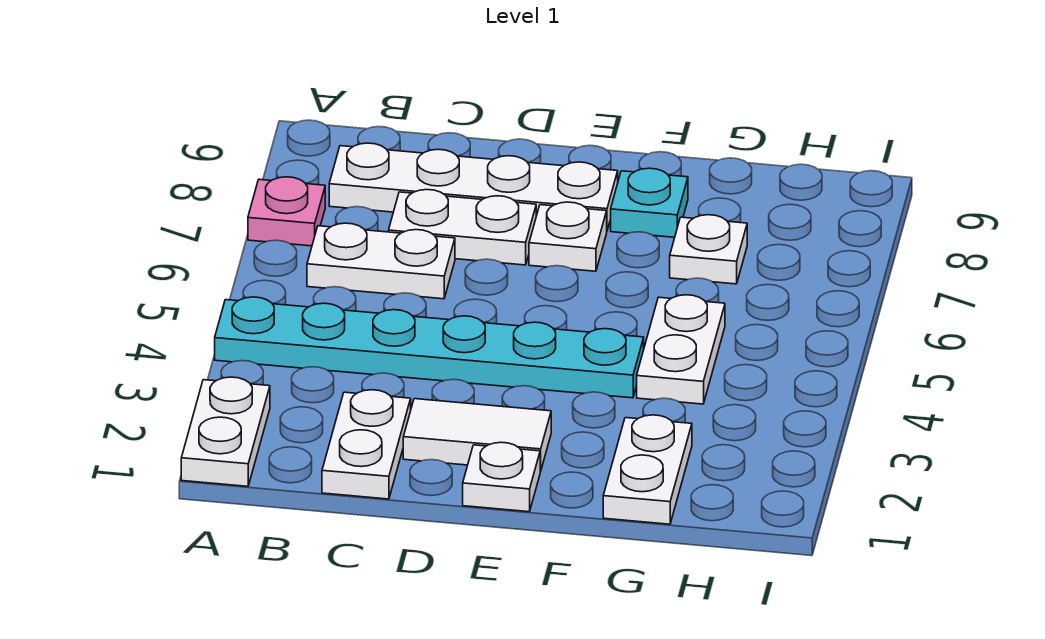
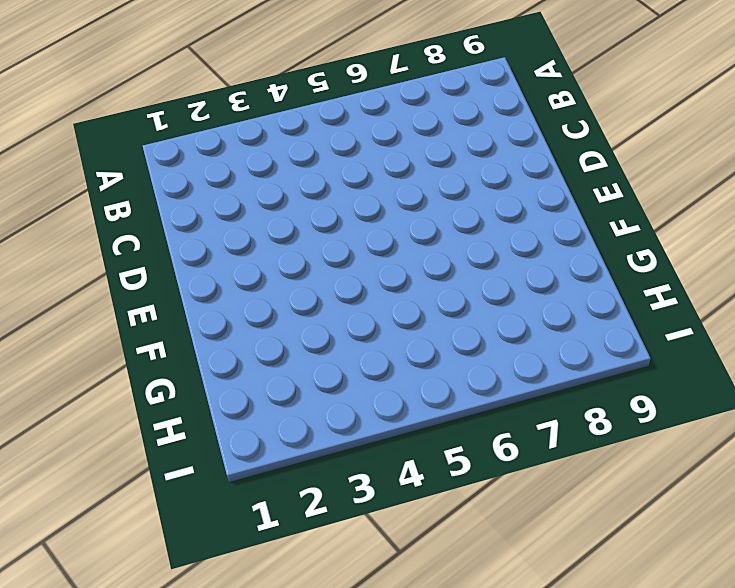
none -> white 1x2 plate [181,377,270,486]
none -> cyan 1x6 plate [215,297,644,398]
none -> pink 1x1 plate [248,177,325,246]

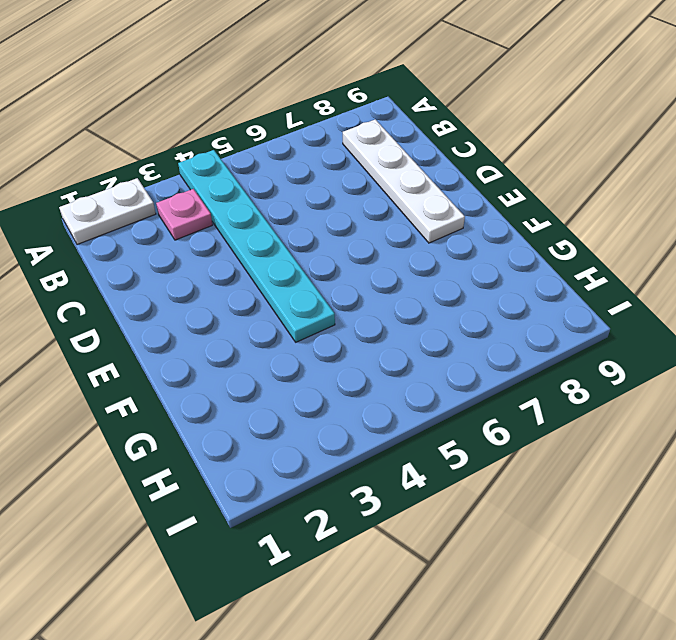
pink 1x1 plate [156,189,212,240] -> pink 1x1 plate moved to [248,177,325,246]
none -> white 1x2 plate [307,223,455,299]
none -> white 1x2 plate [322,390,411,499]
none -> white 1x2 plate [389,190,536,265]

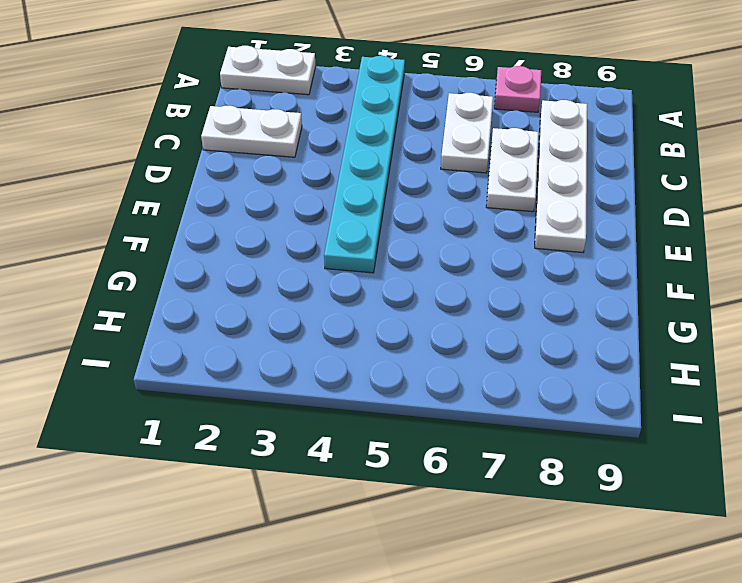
none -> white 1x2 tile [403,399,551,471]
none -> white 1x1 plate [463,442,540,512]
none -> white 1x1 plate [529,202,607,271]

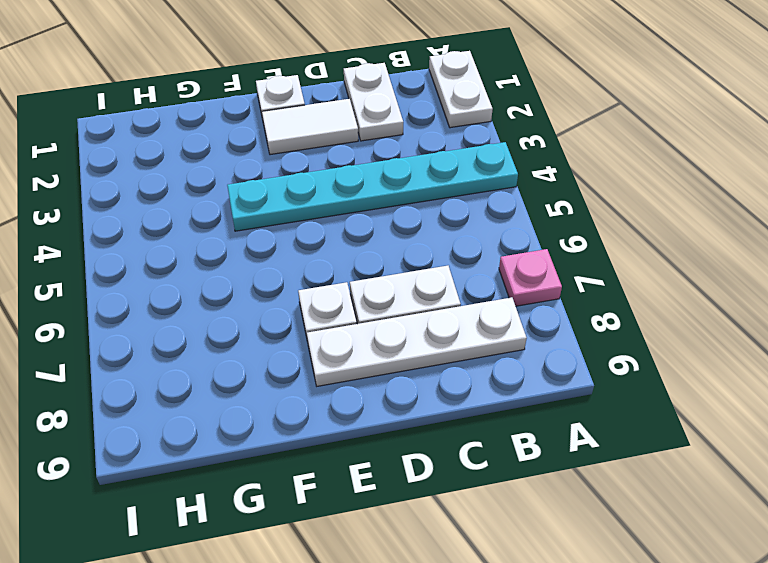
none -> white 1x2 plate [307,223,455,299]
none -> cyan 1x1 plate [611,168,688,237]
none -> white 1x2 plate [603,415,692,524]

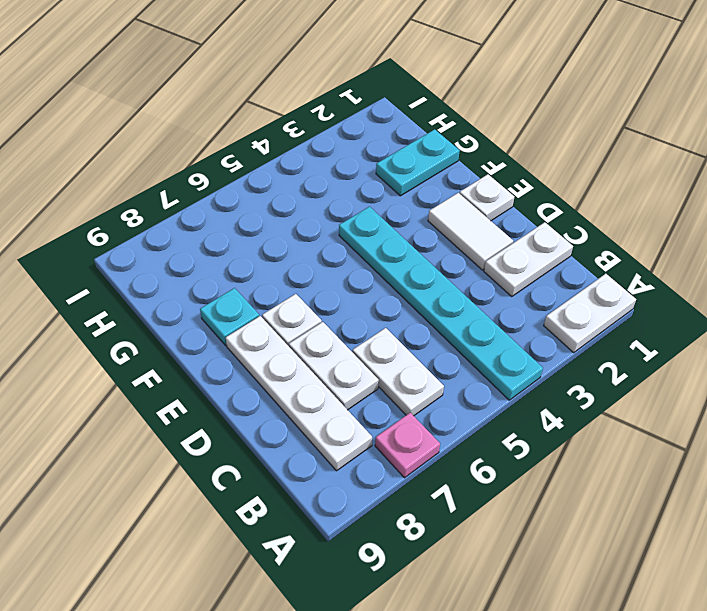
cyan 1x2 plate [376,129,460,196] -> white 1x2 plate [603,415,692,524]
none -> white 1x2 plate [637,295,725,404]
none -> white 1x1 plate [670,215,747,284]

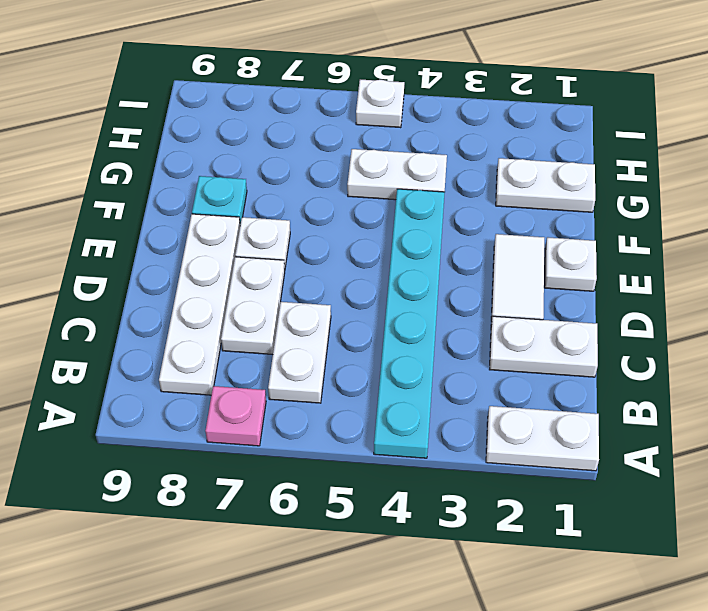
white 1x1 plate [356,79,404,128] -> white 1x1 plate moved to [670,215,747,284]

